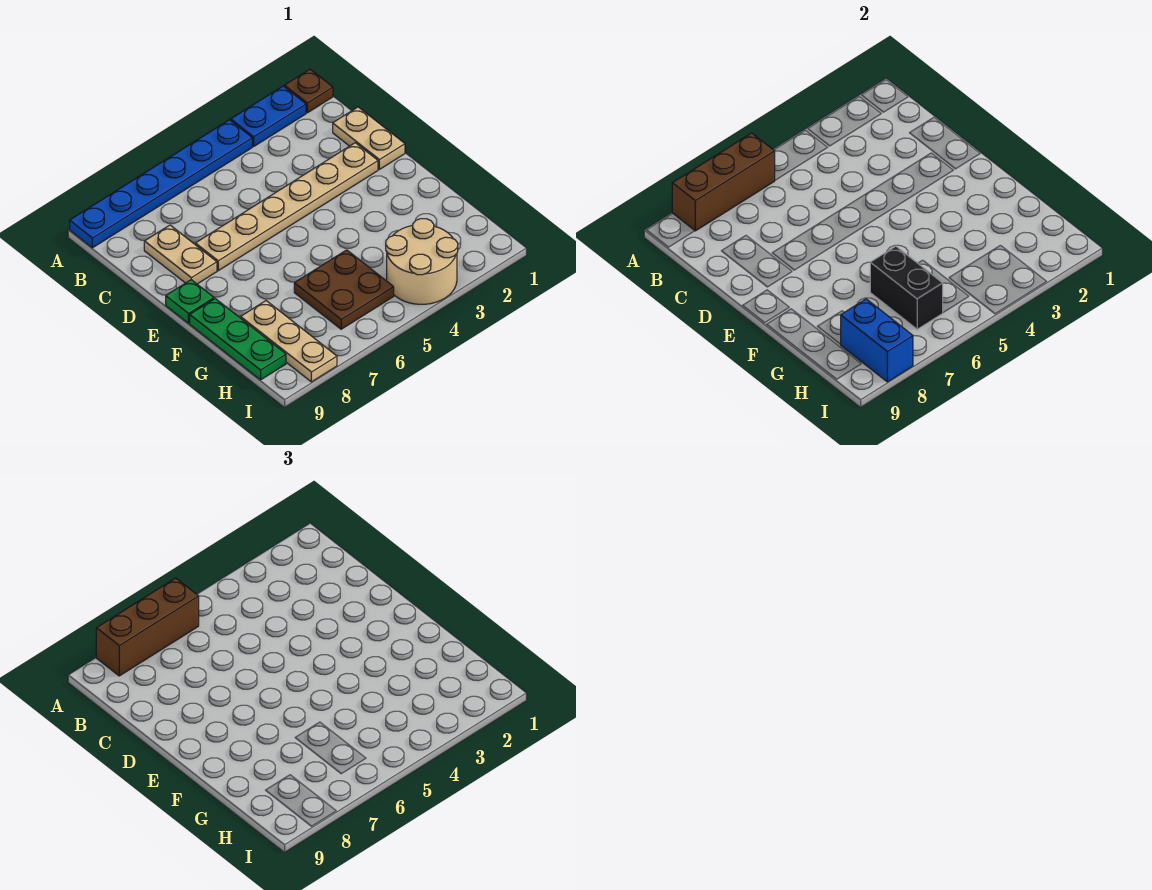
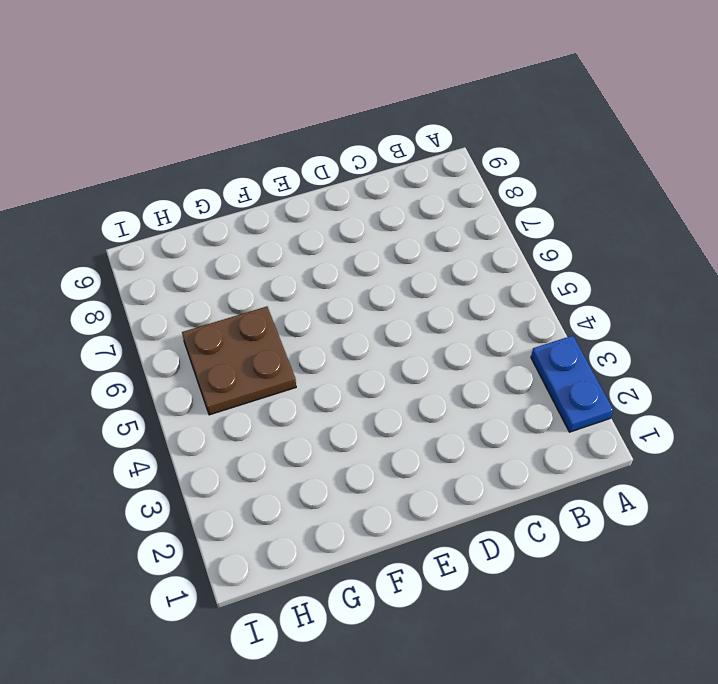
none -> brown 1x1 plate [285,69,333,113]
none -> blue 1x6 plate [70,120,252,248]
none -> tan 1x2 plate [333,107,405,169]

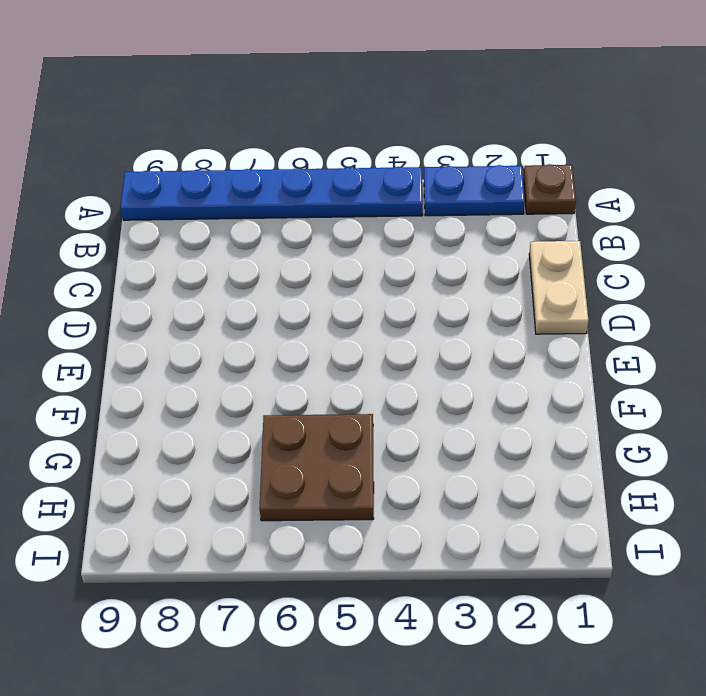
none -> tan 1x2 plate [144,225,217,284]
none -> tan 1x6 plate [195,143,378,271]
none -> green 1x1 plate [166,280,214,323]

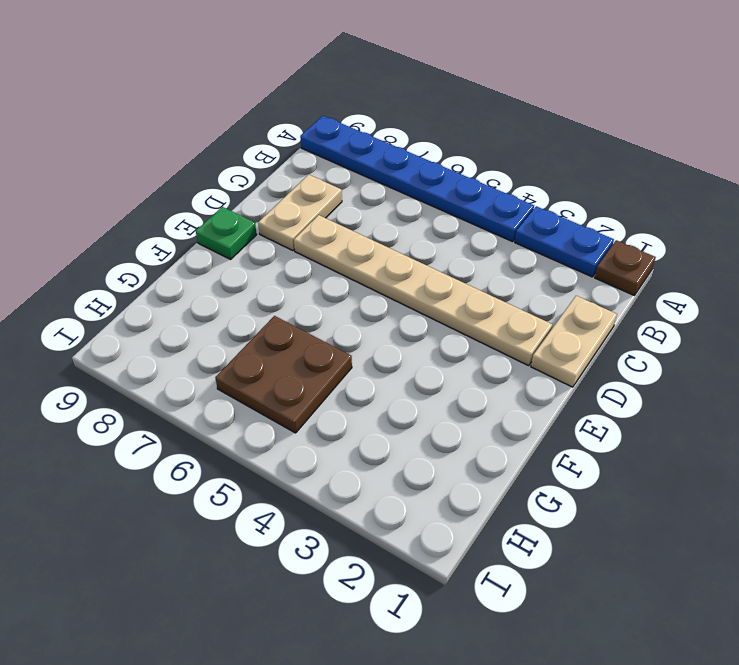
none -> green 1x3 plate [190,299,286,380]
none -> tan 1x3 plate [241,301,337,382]
none -> tan 2x2 round brick [386,219,458,304]

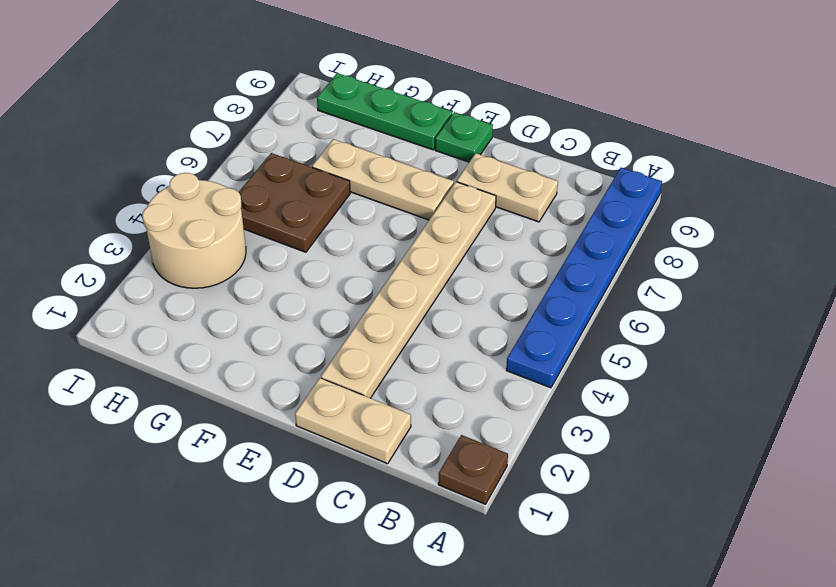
tan 1x3 plate [312,139,454,220] -> tan 1x3 plate moved to [241,301,337,382]
none -> blue 1x2 plate [231,86,306,146]
none -> brown 1x3 brick [672,133,775,231]
none -> black 1x2 brick [870,246,943,329]

